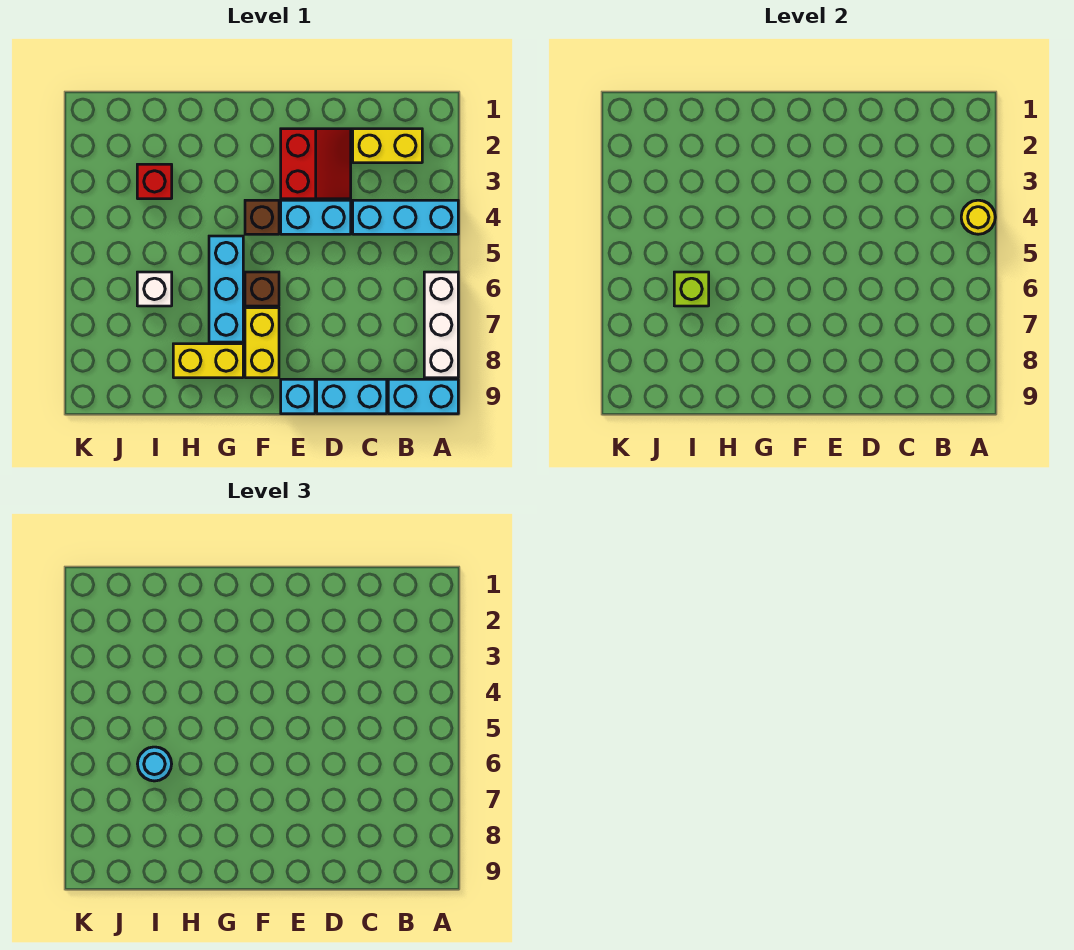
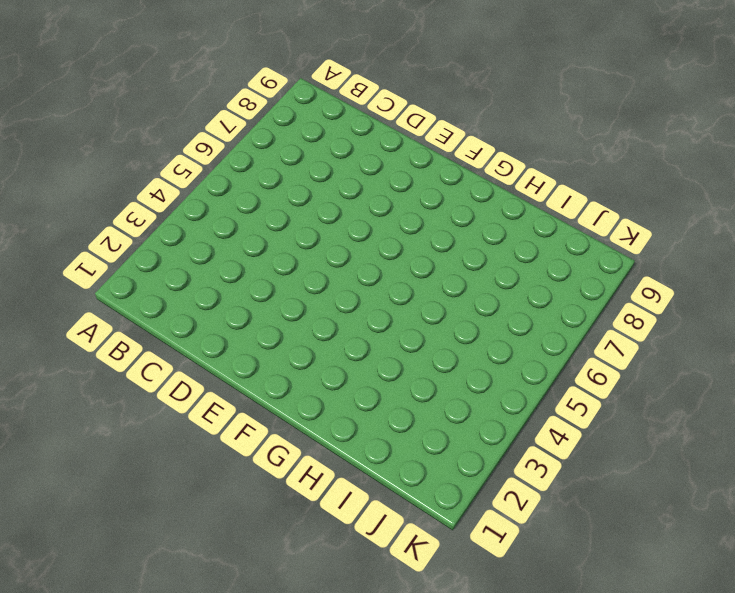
none -> cyan 1x3 brick [353,200,458,234]
none -> white 1x3 brick [424,272,458,378]
none -> cyan 1x2 brick [388,379,458,414]

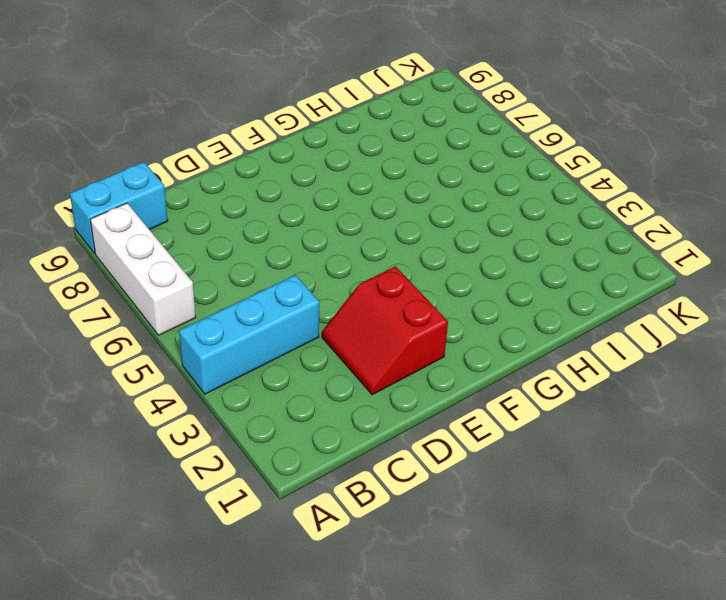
none -> yellow 1x2 brick [353,129,422,163]
none -> cyan 1x2 brick [317,379,387,414]
none -> cyan 1x2 brick [281,200,351,234]

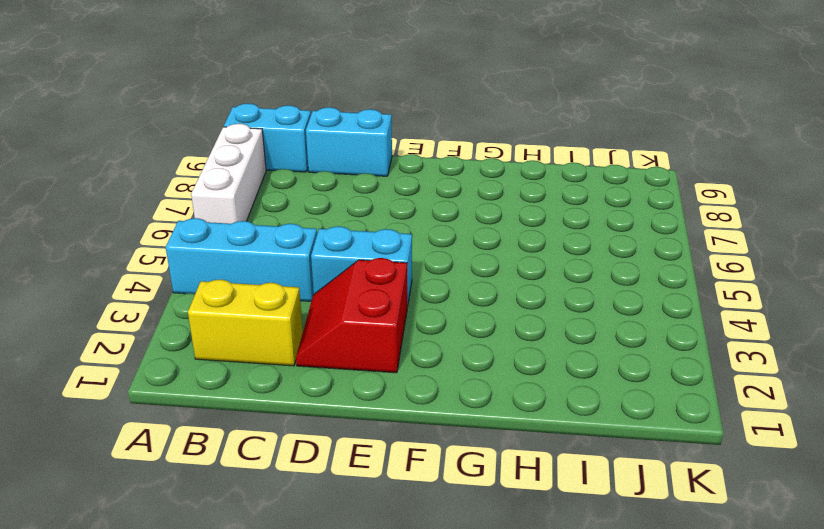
none -> cyan 1x1 brick [281,379,315,414]
none -> brown 1x1 brick [245,200,279,234]
none -> brown 1x1 brick [245,272,279,306]

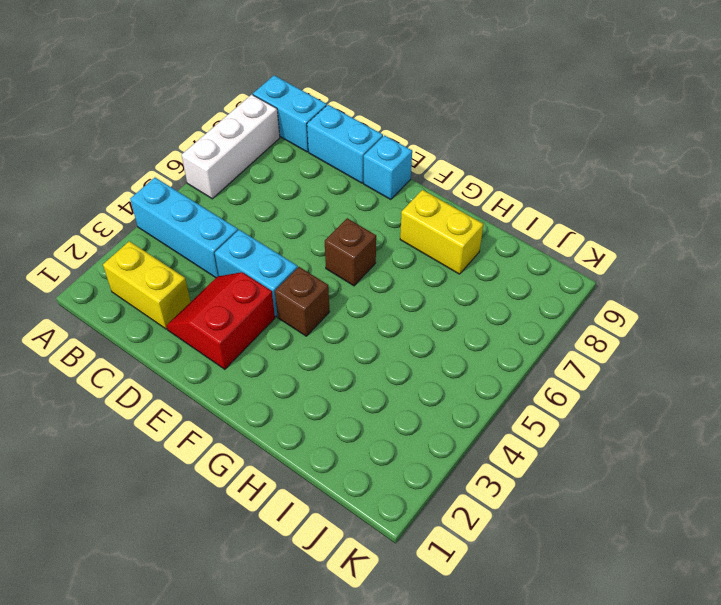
none -> yellow 1x2 brick [245,308,279,378]
none -> cyan 1x3 brick [209,236,243,342]
none -> red 1x1 brick [137,164,172,199]

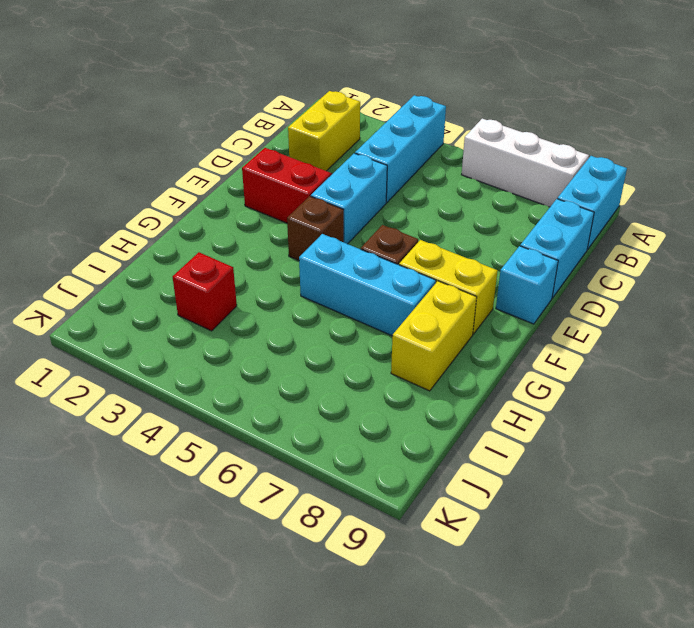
none -> white 1x1 brick [137,272,172,306]
none -> yellow 1x1 round brick [961,200,995,234]
none -> lime 1x1 brick [674,272,709,306]

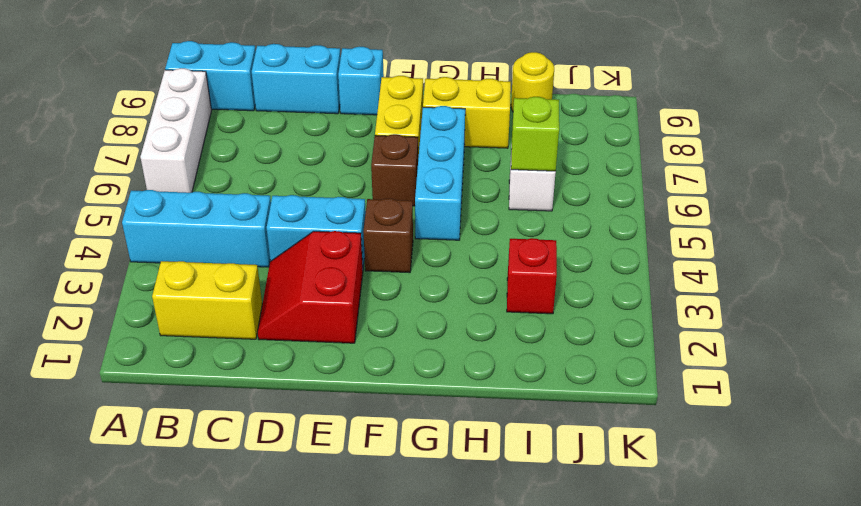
yellow 1x1 round brick [511,52,554,111] -> yellow 1x1 round brick moved to [961,200,995,234]
none -> cyan 1x1 round brick [138,747,172,781]

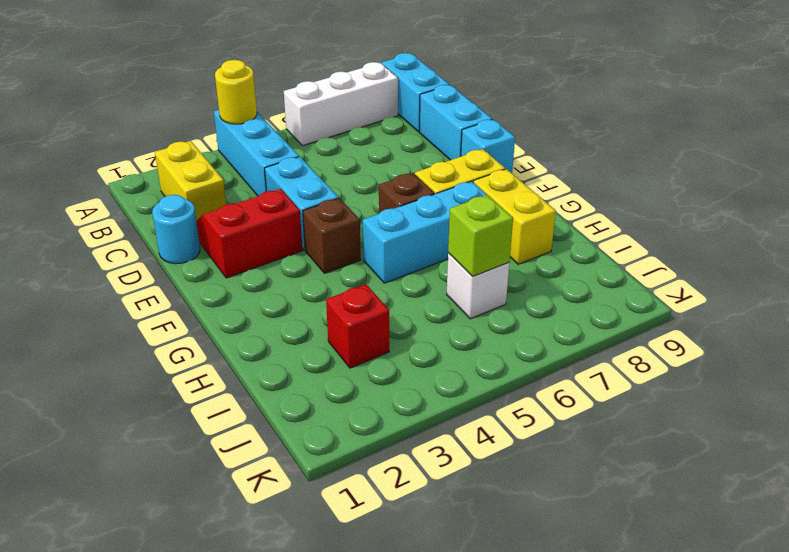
cyan 1x1 round brick [152,195,200,264] -> cyan 1x1 round brick moved to [138,747,172,781]

